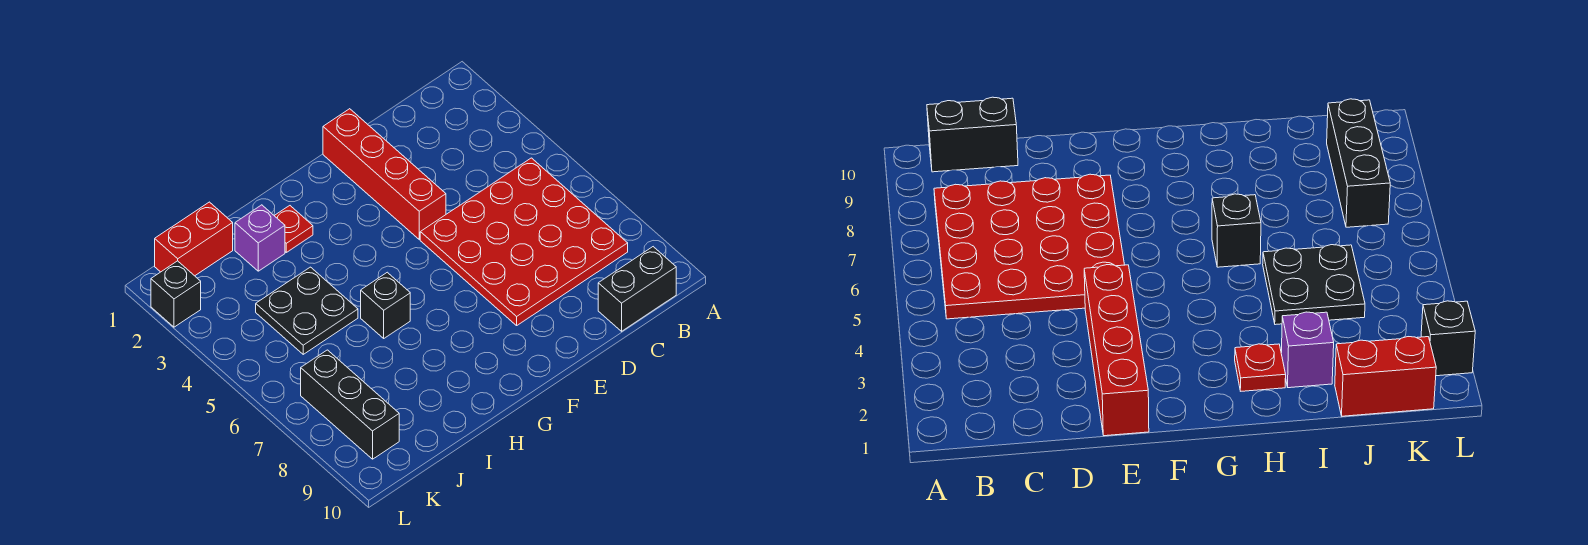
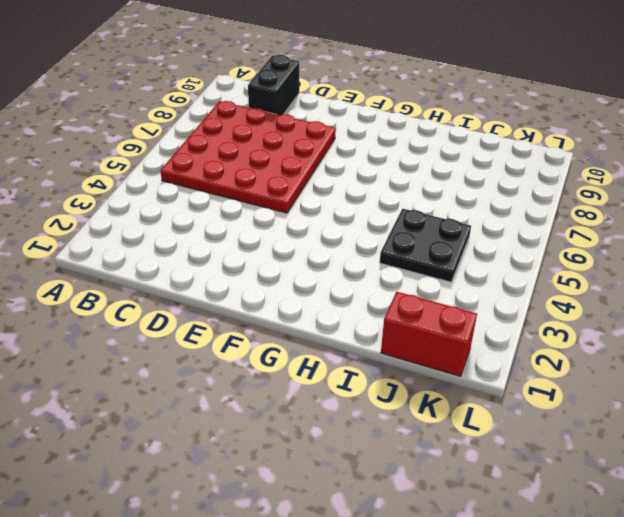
black 1x2 brick [248,55,299,115] -> black 1x2 brick turned to [598,247,676,331]
none -> red 1x4 brick [323,109,446,239]
none -> red 1x1 plate [274,206,313,252]

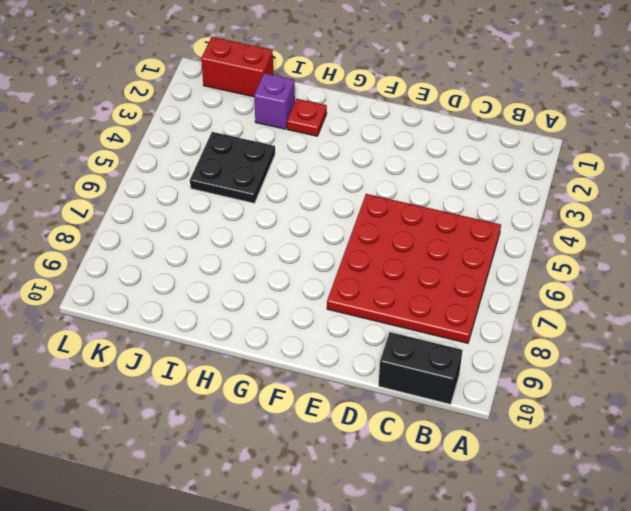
none -> red 1x4 brick [323,109,446,239]
none -> black 1x1 brick [361,272,410,338]

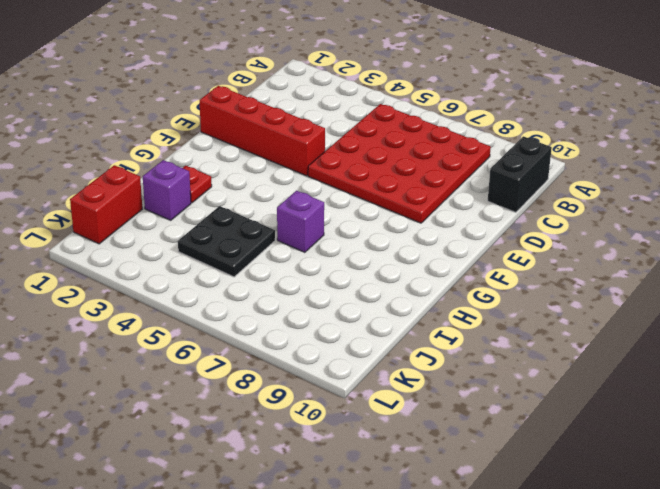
purple 1x1 brick [277,191,324,252] -> black 1x1 brick [361,272,410,338]
none -> black 1x3 brick [301,350,399,459]
none -> black 1x1 brick [151,261,201,327]

